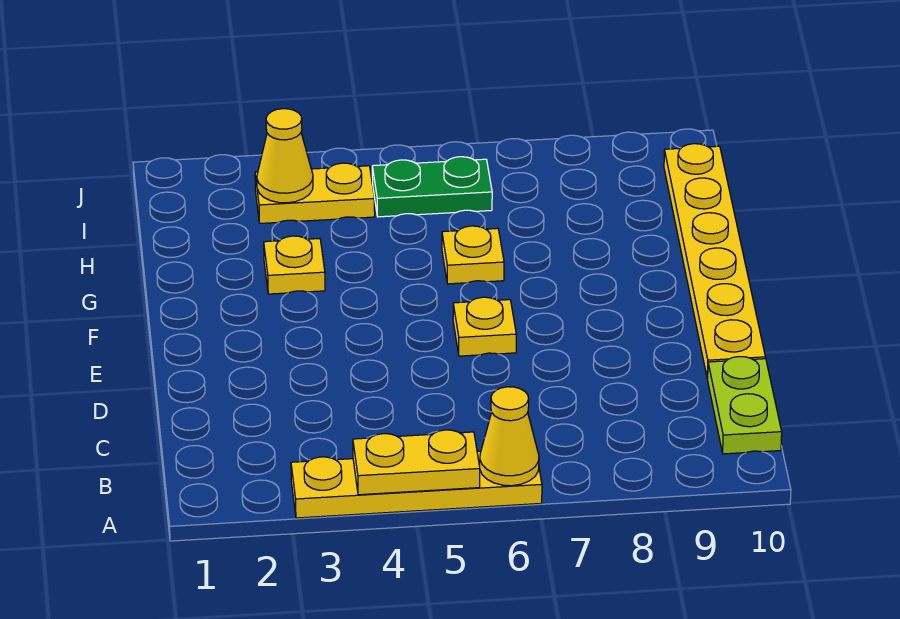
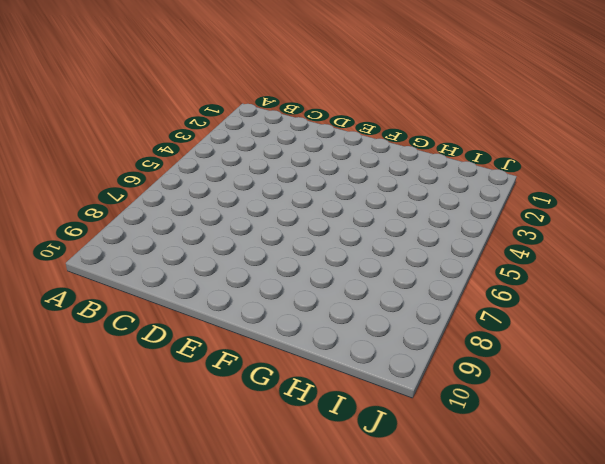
none -> yellow 1x4 plate [291,451,542,518]
none -> lime 1x2 plate [708,357,782,454]

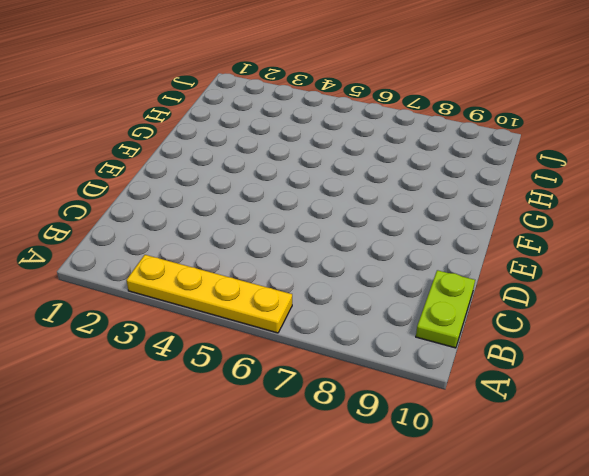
none -> yellow 1x6 plate [664,144,765,379]
none -> yellow 1x1 plate [453,297,516,356]

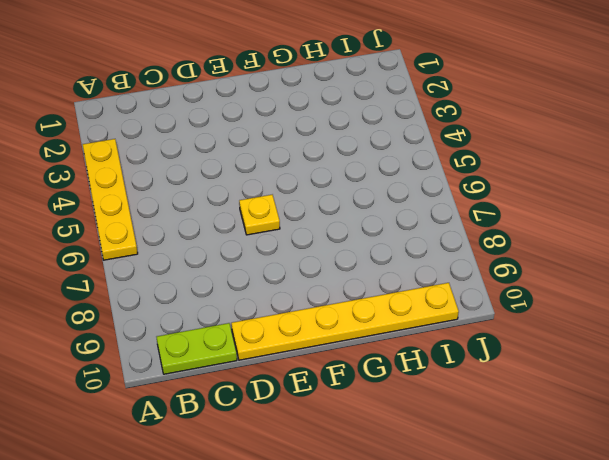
none -> yellow 1x1 plate [264,236,325,294]
none -> yellow 1x1 plate [442,226,504,284]

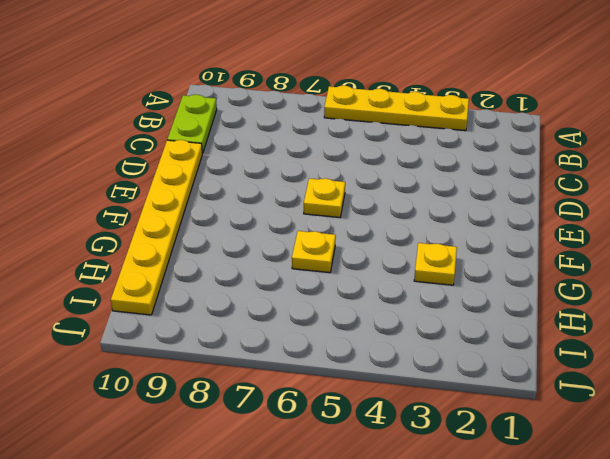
none -> yellow 1x2 plate [255,163,375,223]
none -> green 1x2 plate [372,157,492,217]

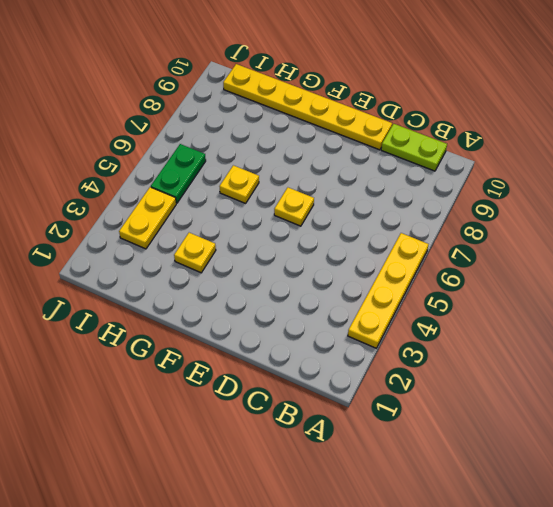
none -> yellow 1x2 plate [353,430,480,495]
none -> yellow 1x1 cone [480,387,539,486]

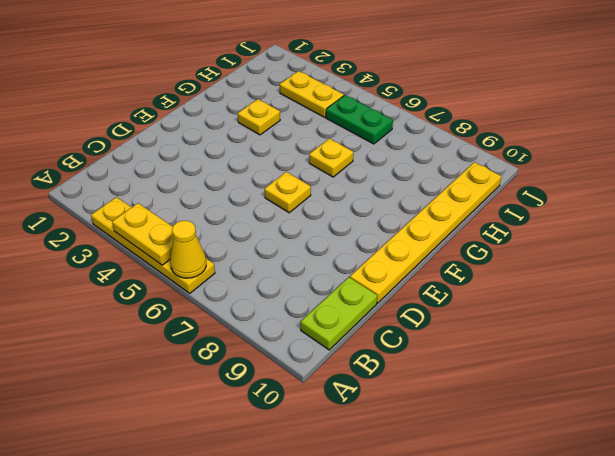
none -> yellow 1x1 cone [257,109,313,203]

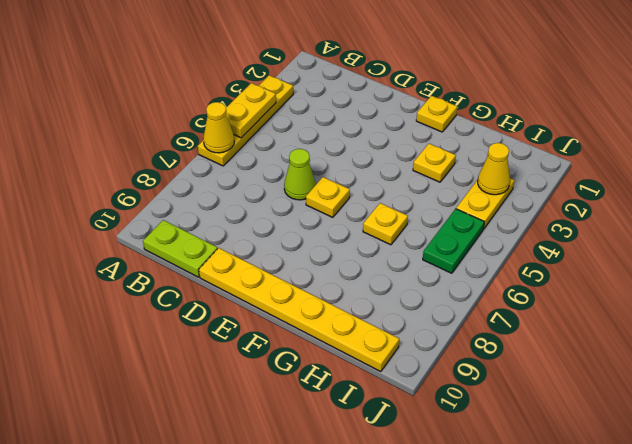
lime 1x1 cone [284,149,316,200] -> none
yellow 1x1 plate [416,96,457,132] -> none

